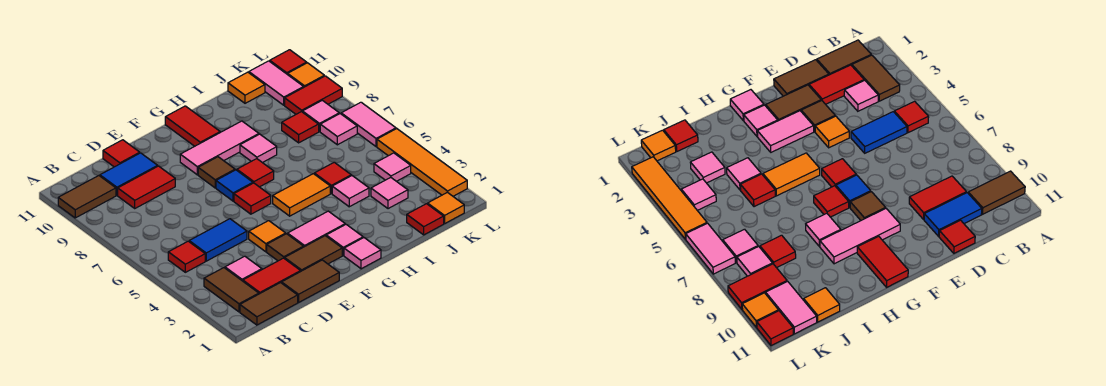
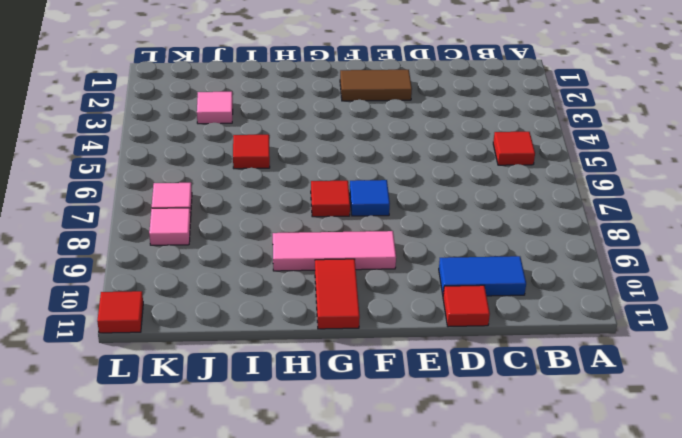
none -> brown 1x2 tile [58,176,116,218]
none -> brown 1x2 tile [240,283,298,325]
none -> brown 1x2 tile [204,268,259,312]
none -> red 1x2 tile [243,258,301,294]

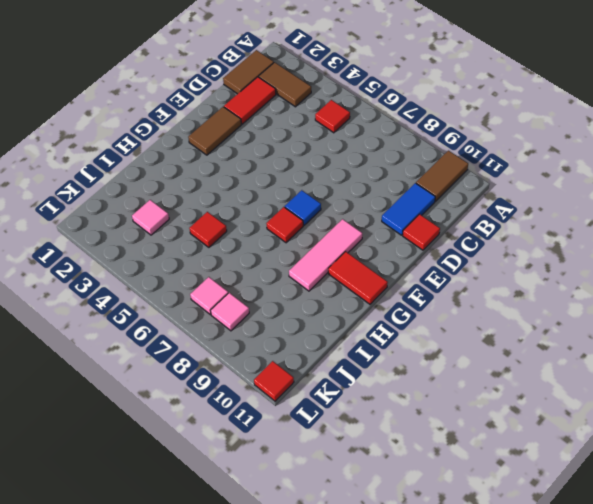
none -> pink 1x1 tile [225,256,262,281]
none -> blue 1x2 tile [189,219,247,261]
none -> red 1x2 tile [118,166,175,208]
none -> brown 1x2 tile [282,260,339,302]

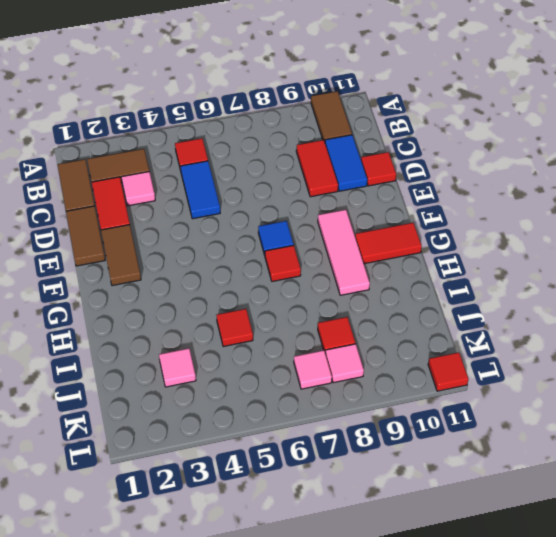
none -> brown 1x1 tile [267,234,304,261]
none -> orange 1x1 tile [249,221,286,252]
none -> pink 1x2 tile [288,211,345,247]
none -> red 1x1 tile [234,183,271,214]

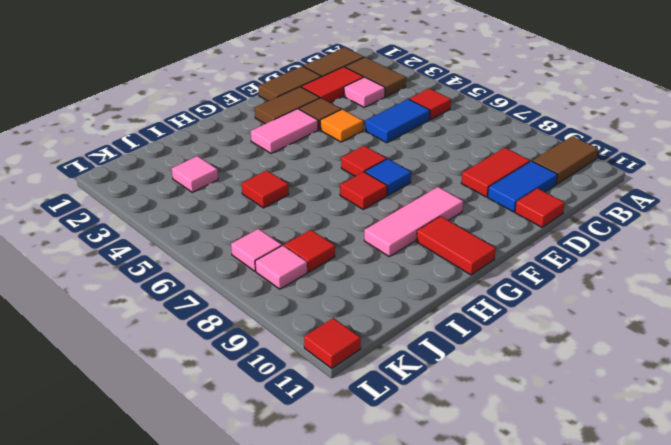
none -> brown 1x1 tile [198,157,235,188]
none -> pink 1x1 tile [344,238,381,269]
none -> pink 1x1 tile [326,224,363,255]
none -> orange 1x2 tile [273,174,330,216]

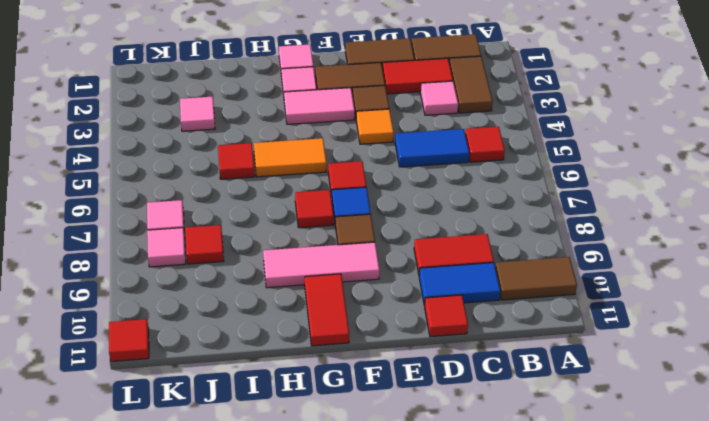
none -> pink 1x1 tile [240,134,277,163]
none -> pink 1x1 tile [332,176,369,207]
none -> red 1x1 tile [407,204,444,235]
none -> orange 1x1 tile [228,72,265,103]

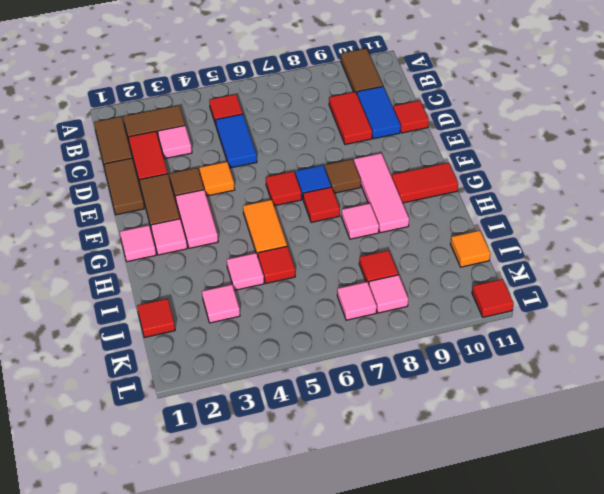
none -> orange 1x1 tile [428,192,464,224]
none -> pink 1x1 tile [374,153,411,181]
none -> red 1x2 tile [285,76,342,114]
none -> pink 1x2 tile [249,61,304,105]

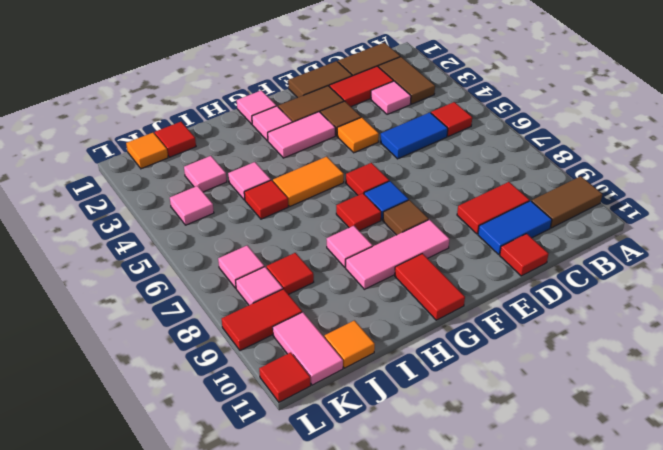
none -> orange 1x4 tile [377,129,467,196]
none -> pink 1x2 tile [341,102,396,147]
none -> orange 1x1 tile [288,63,324,87]

